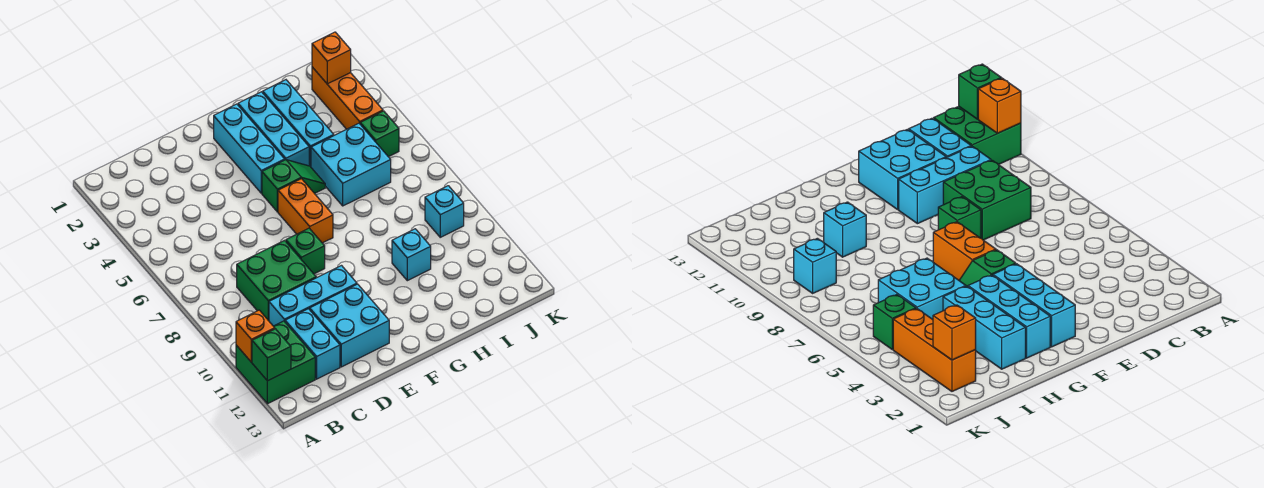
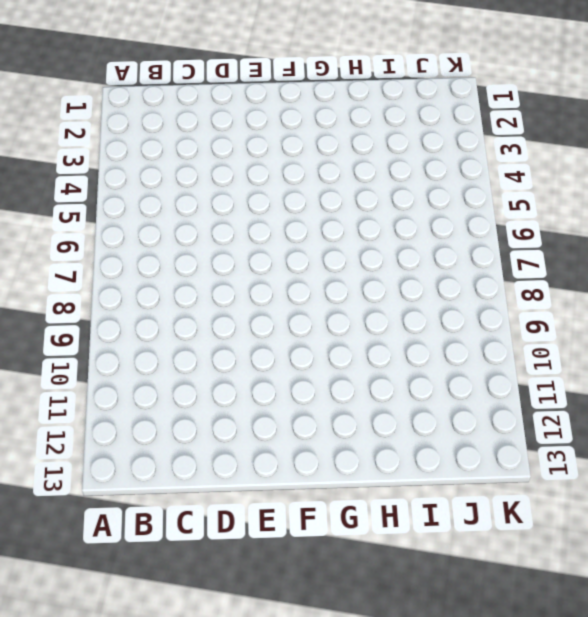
none -> green 2x2 brick [236,321,315,404]
none -> green 2x2 brick [237,241,316,321]
none -> cyan 1x3 brick [269,266,357,326]

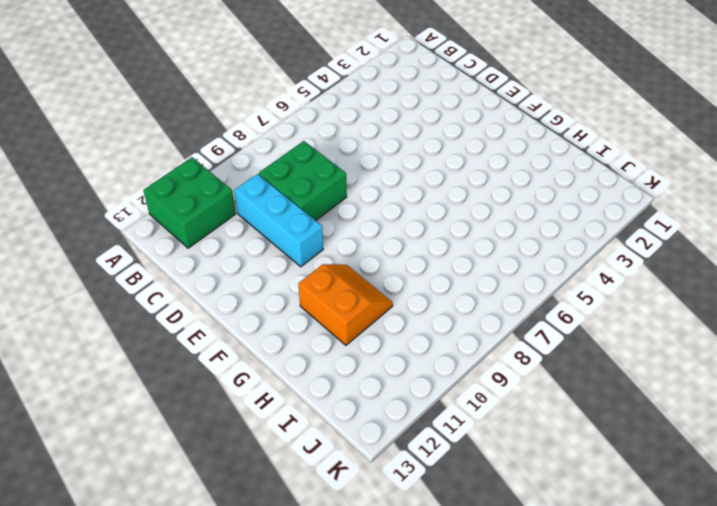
orange 2x2 slope [298,264,393,345] -> cyan 1x1 brick [392,229,431,281]
none -> cyan 1x2 brick [285,309,340,379]
none -> cyan 2x2 brick [310,284,389,367]
none -> green 1x1 brick [286,228,325,274]

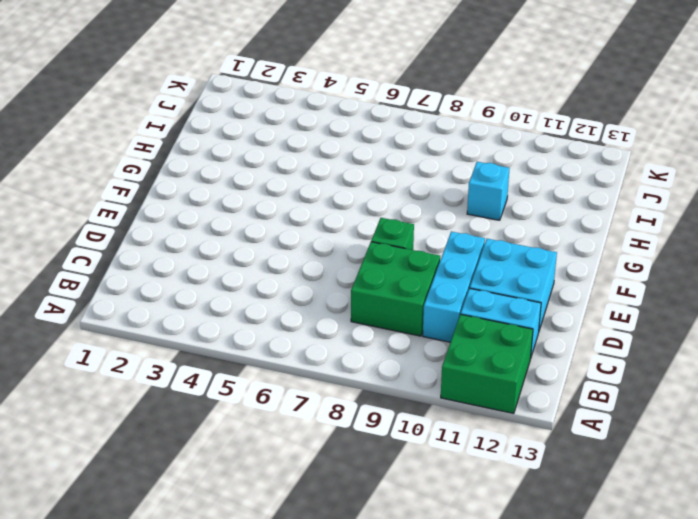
none -> cyan 1x3 brick [214,104,285,193]
none -> green 1x2 slope [262,160,325,212]
none -> orange 1x2 brick [278,179,333,243]

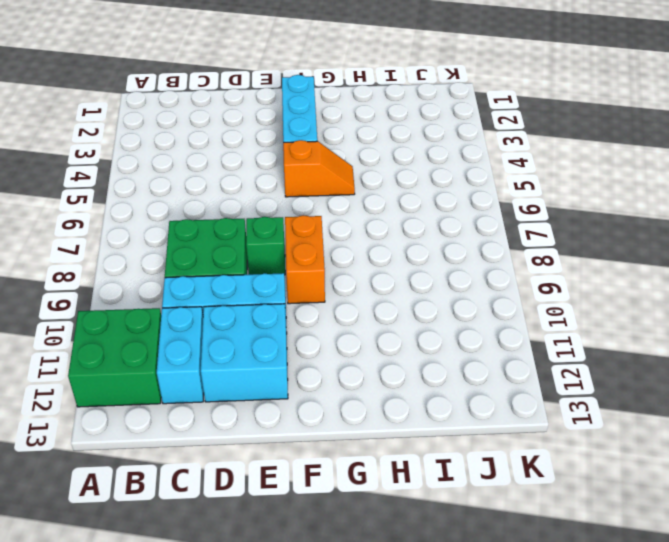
orange 1x2 slope [283,140,355,197] -> green 1x2 slope [262,160,325,212]
orange 1x2 brick [285,215,325,304] -> orange 1x2 brick moved to [278,179,333,243]
none -> cyan 1x3 brick [238,92,309,166]
none -> cyan 1x3 brick [263,80,334,167]
none -> cyan 2x2 brick [311,123,391,206]

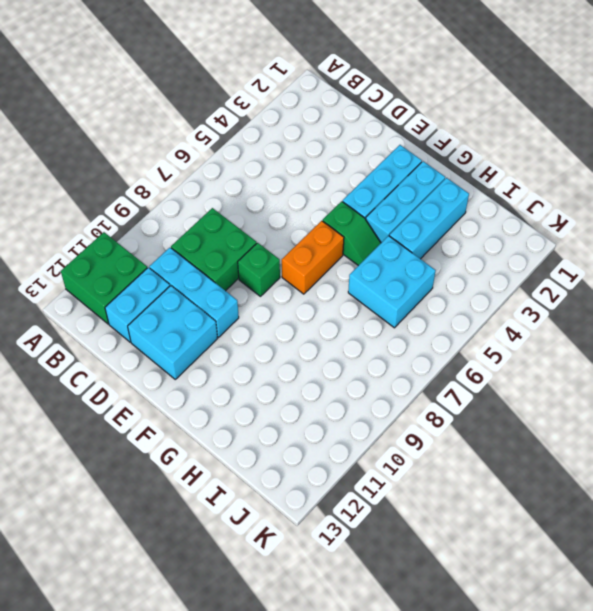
none -> cyan 1x1 brick [392,229,431,281]
none -> orange 1x3 brick [312,67,383,129]
none -> green 1x1 brick [360,111,399,157]

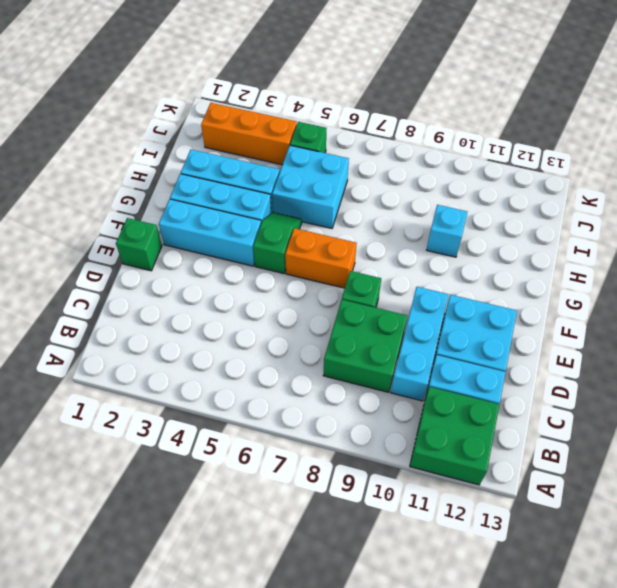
green 1x1 brick [116,218,162,271] -> green 1x1 brick moved to [252,329,291,381]
none -> cyan 1x1 brick [425,186,464,237]
none -> orange 1x1 brick [236,310,275,362]
none -> orange 1x1 brick [312,32,351,84]

